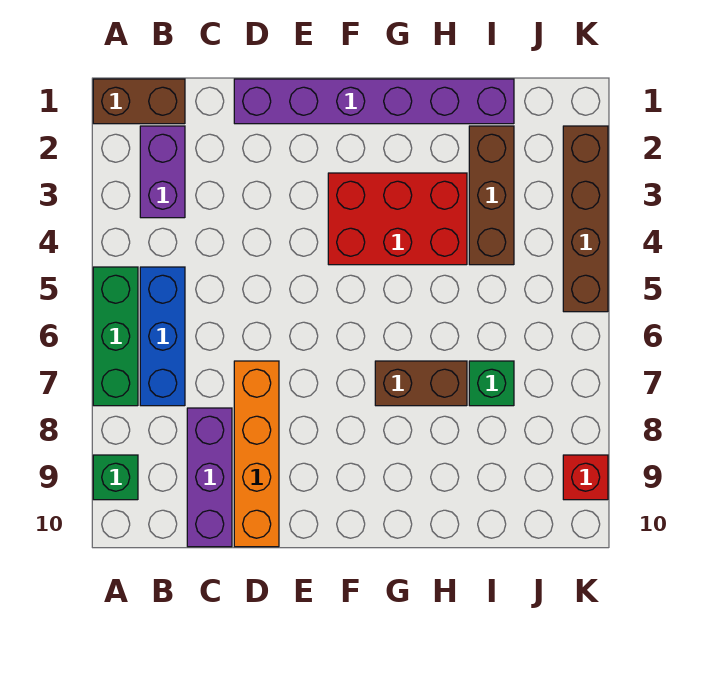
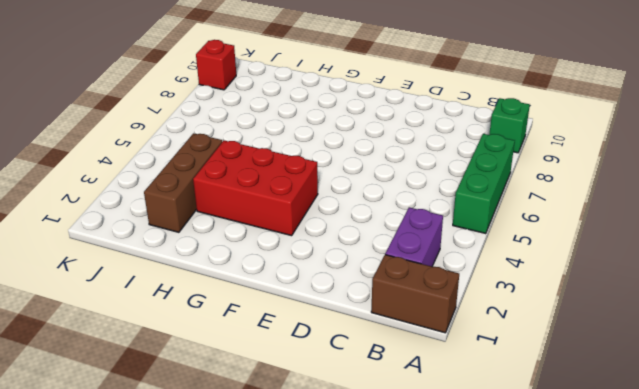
none -> blue 1x3 brick [140,267,185,406]
none -> purple 1x3 brick [187,408,232,547]
none -> purple 1x6 brick [234,79,514,124]

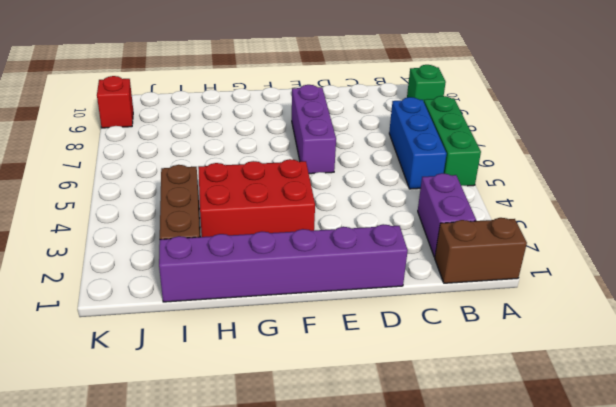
purple 1x3 brick [292,85,336,174] -> purple 1x3 brick moved to [187,408,232,547]
none -> orange 1x4 brick [234,361,279,547]
none -> brown 1x2 brick [375,361,467,406]
none -> green 1x1 brick [469,361,514,406]

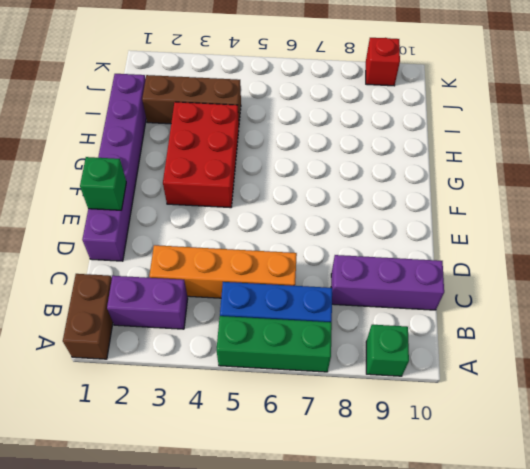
orange 1x4 brick [149,245,297,298] -> orange 1x4 brick moved to [234,361,279,547]
green 1x1 brick [80,157,126,210] -> green 1x1 brick moved to [469,361,514,406]
none -> brown 1x2 brick [375,361,467,406]
none -> brown 1x4 brick [563,126,608,312]

